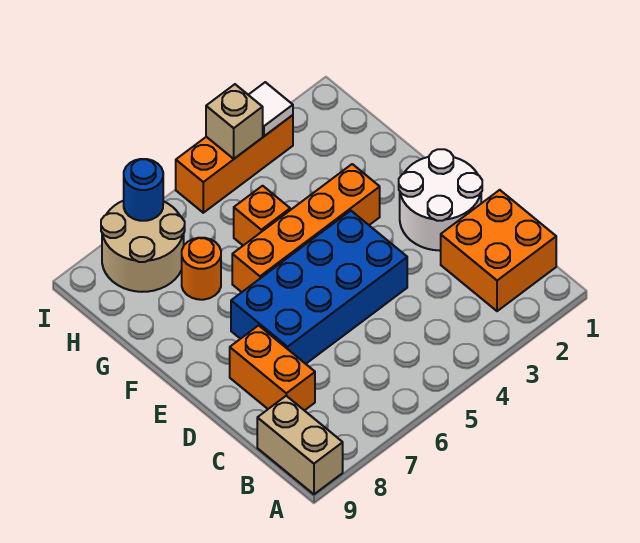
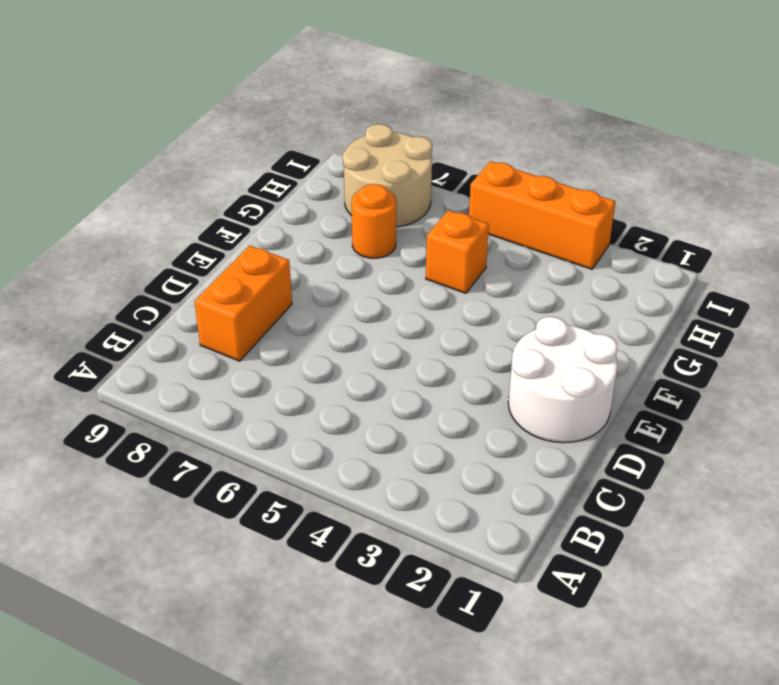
none -> tan 1x2 brick [257,396,343,494]
none -> orange 2x2 brick [441,190,556,311]
none -> blue 2x4 brick [231,211,407,364]

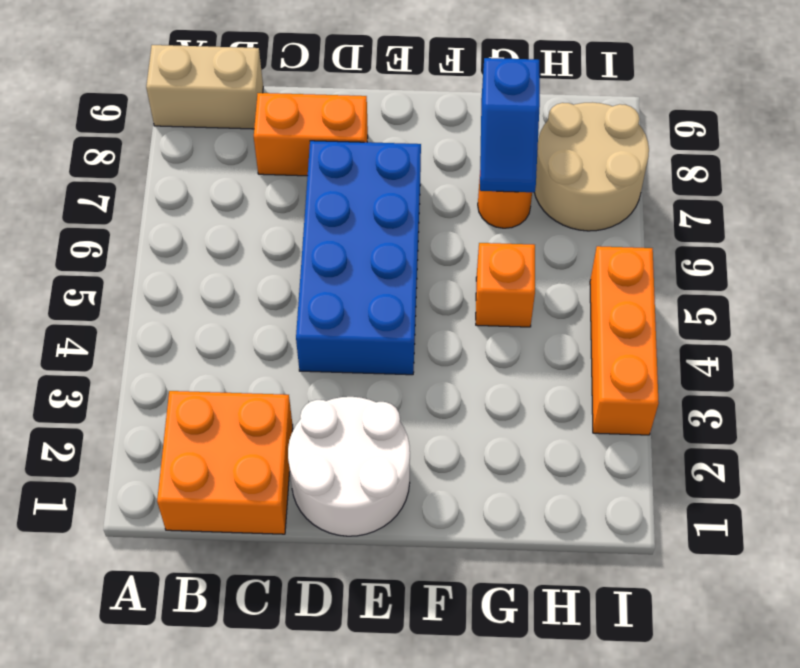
blue 1x2 slope [480,58,540,192] -> none
none -> orange 1x4 brick [232,164,380,292]
none -> white 1x1 tile [249,82,293,136]
none -> tan 1x1 brick [206,84,263,159]

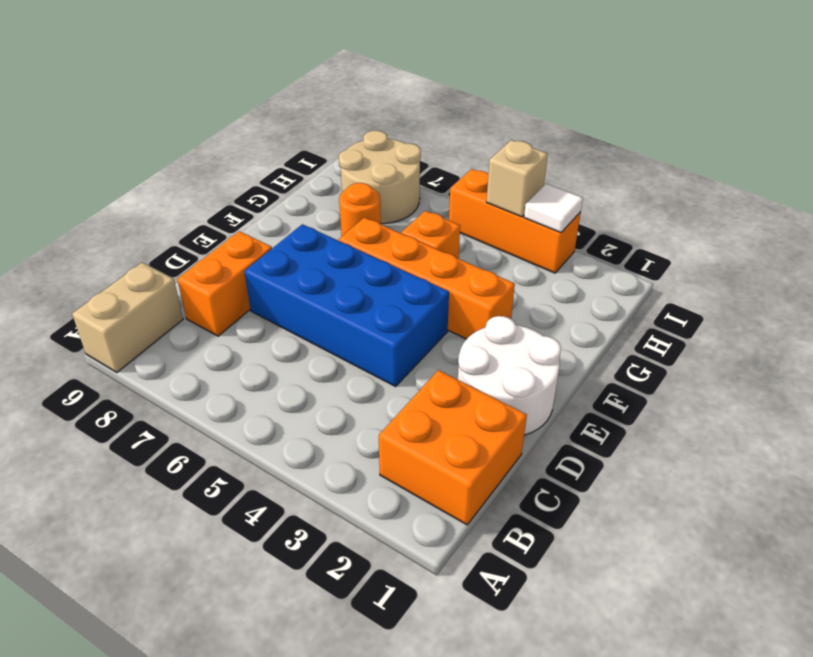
none -> blue 1x1 round brick [124,159,163,221]

